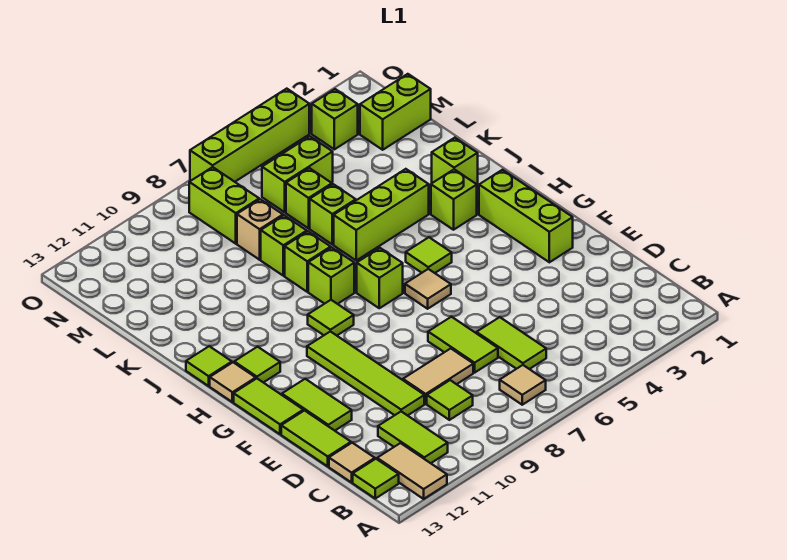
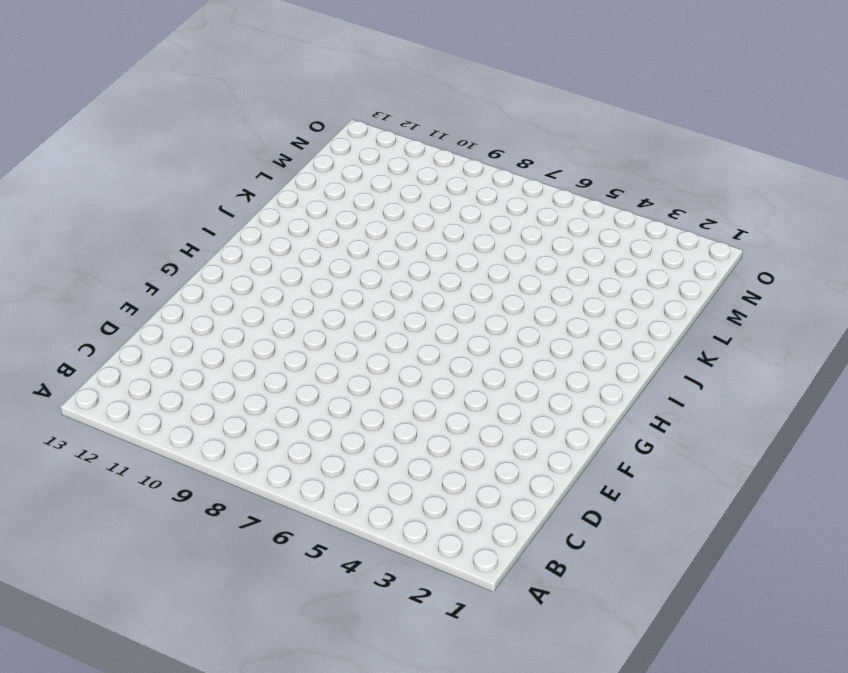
none -> tan 1x2 tile [377,443,447,499]
none -> tan 1x1 tile [500,365,546,405]
none -> lime 1x2 tile [378,412,448,463]
none -> lime 1x1 tile [353,459,399,498]

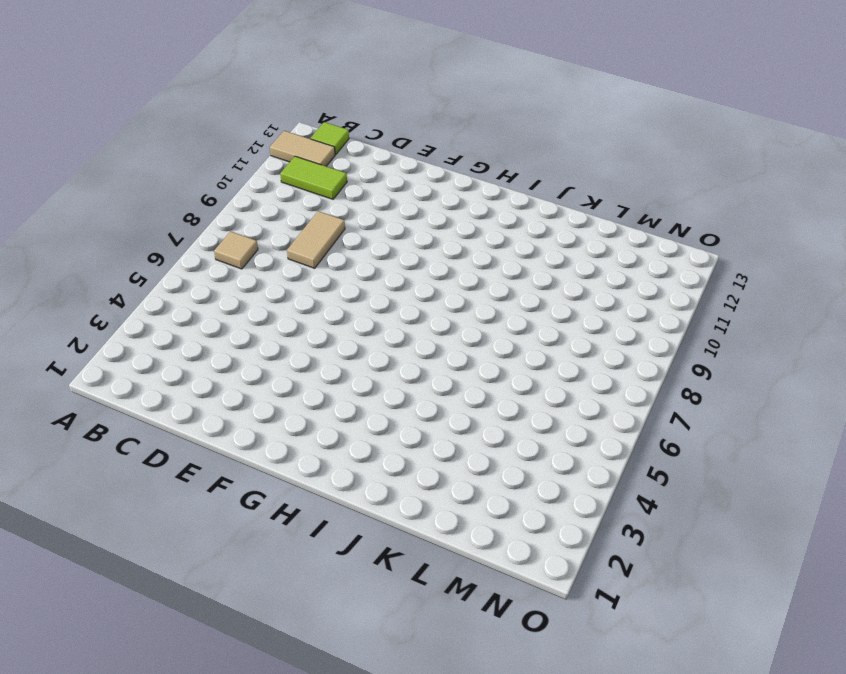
none -> lime 1x2 tile [476,317,546,369]
none -> lime 1x1 tile [427,380,473,420]
none -> tan 1x1 tile [329,443,375,482]
none -> lime 1x2 tile [428,317,498,373]

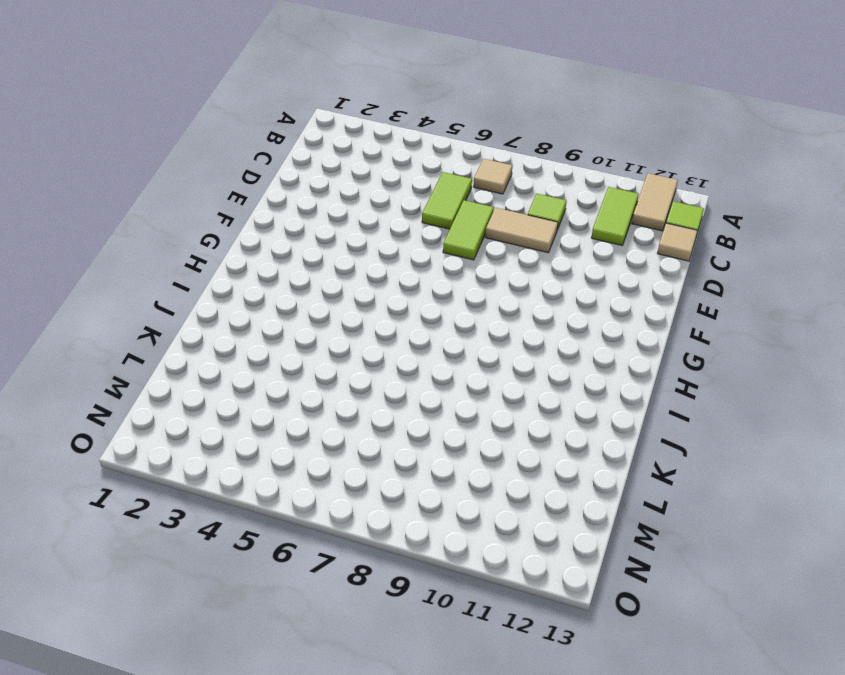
none -> lime 1x4 tile [307,331,424,416]
none -> lime 1x2 tile [281,411,351,466]
none -> lime 1x2 tile [282,379,352,431]
none -> lime 1x3 brick [479,170,573,262]

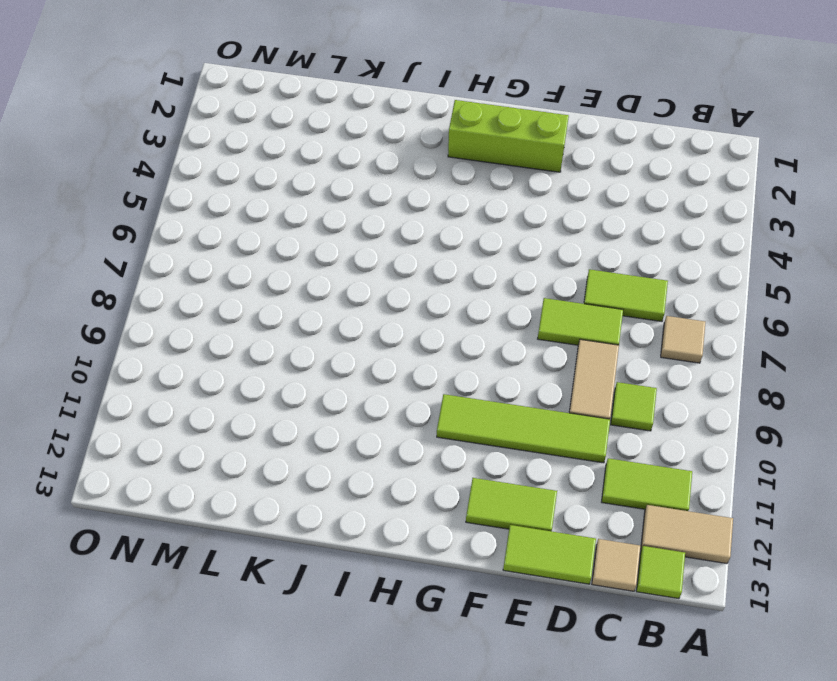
none -> lime 1x2 tile [234,378,303,434]
none -> tan 1x1 tile [405,269,451,309]
none -> lime 1x1 tile [406,237,452,273]
none -> lime 1x1 brick [357,248,403,308]

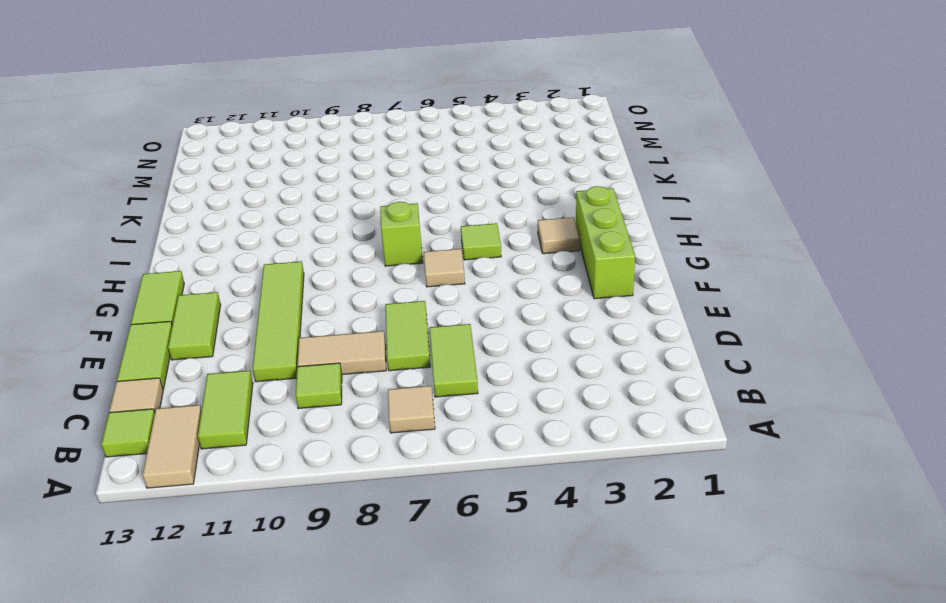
tan 1x1 tile [538,217,580,254] -> tan 1x1 tile moved to [210,362,256,402]
none -> lime 1x1 tile [308,300,354,335]
none -> lime 1x1 tile [234,347,280,383]
none -> lime 1x1 brick [431,169,477,230]
none -> lime 1x1 brick [308,247,354,304]

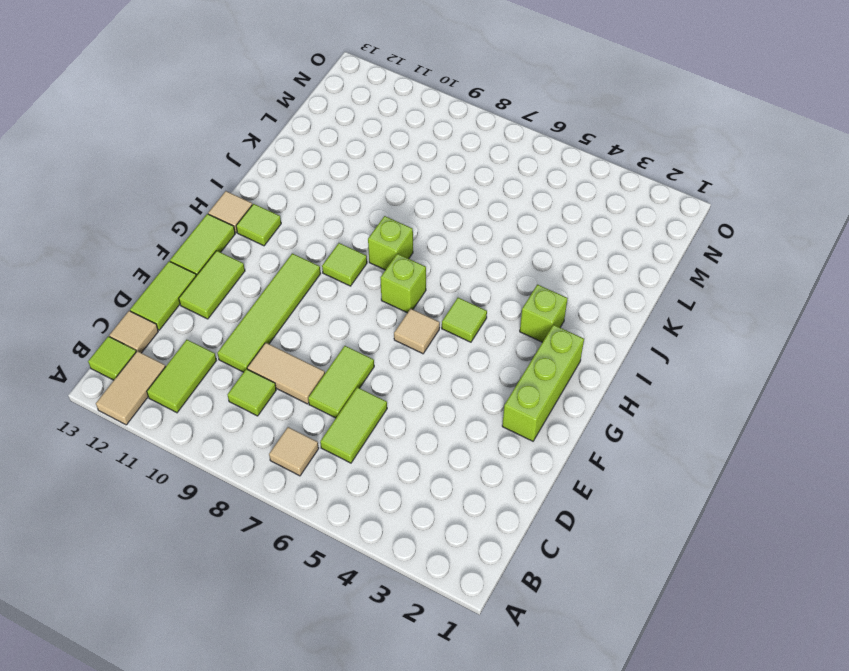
none -> lime 1x1 tile [186,346,232,386]
none -> lime 1x1 brick [432,138,478,184]
none -> lime 1x3 brick [334,169,429,260]
none -> lime 1x1 brick [285,232,331,292]

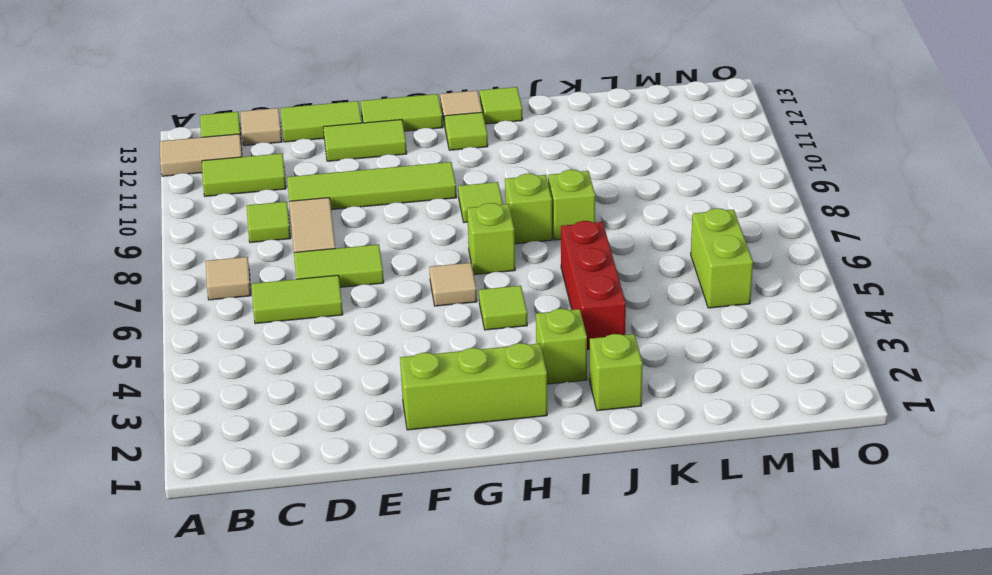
red 1x3 brick [561,221,626,349] -> lime 1x3 brick [334,169,429,260]
none -> lime 1x1 brick [310,184,356,244]
none -> lime 1x1 brick [261,215,307,276]
none -> lime 1x1 brick [286,168,332,228]
none -> tan 1x1 brick [237,199,283,260]

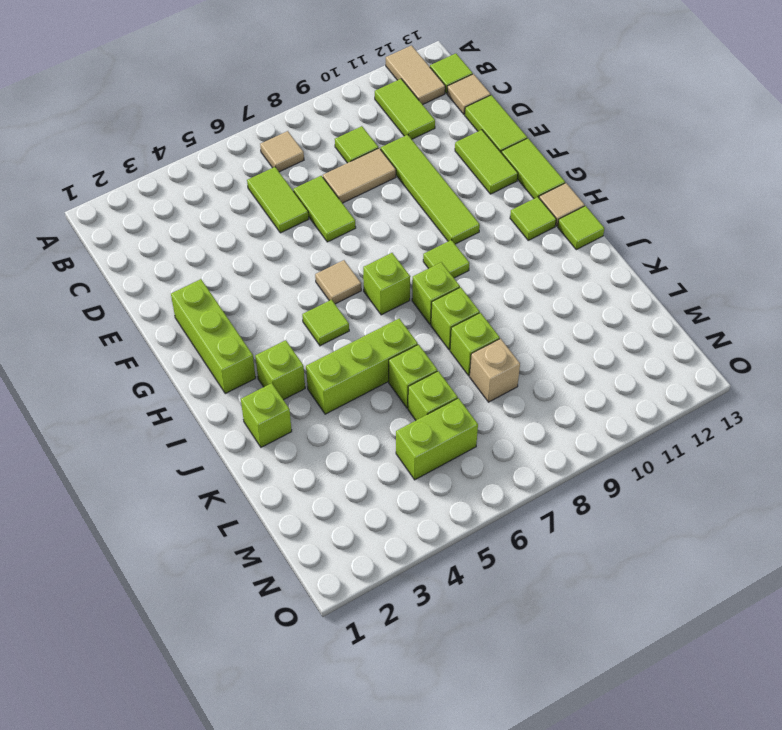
none -> lime 1x2 brick [360,74,431,150]
none -> lime 1x2 brick [189,167,259,244]
none -> lime 1x1 brick [312,89,358,149]
none -> lime 1x4 brick [190,89,309,182]

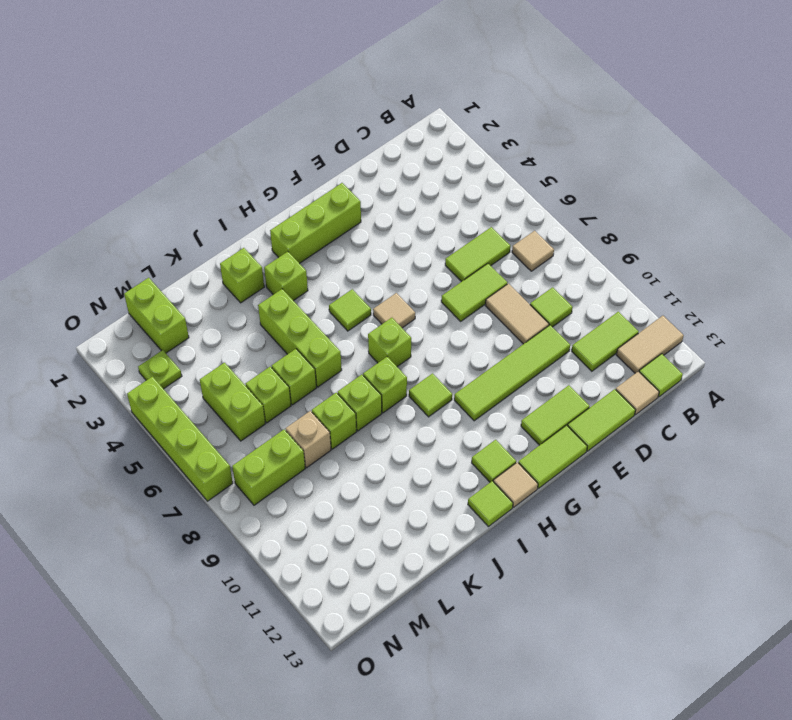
lime 1x1 plate [138,350,182,389] -> lime 1x1 brick [312,89,358,149]

